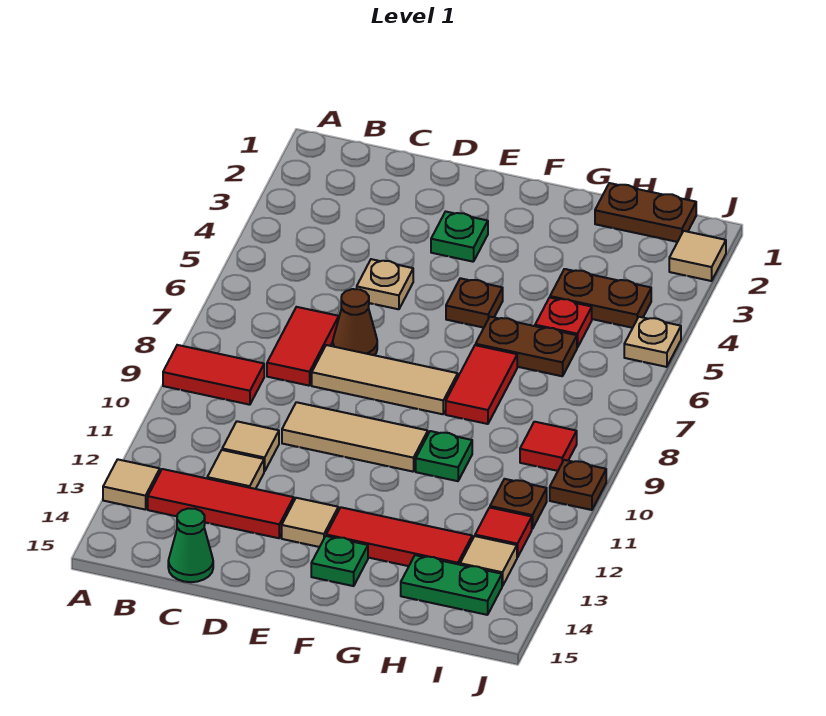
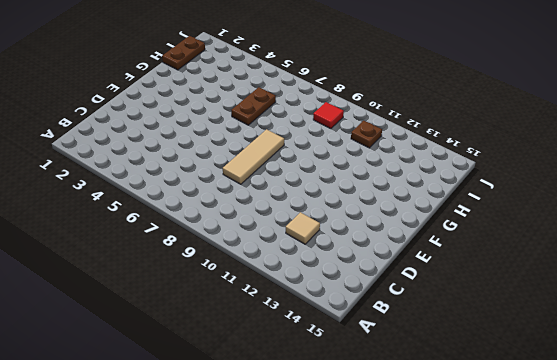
none -> red 1x2 tile [163,345,264,405]
none -> tan 1x1 tile [103,459,160,510]
none -> red 1x3 tile [148,469,294,538]
none -> red 1x2 tile [267,307,339,386]

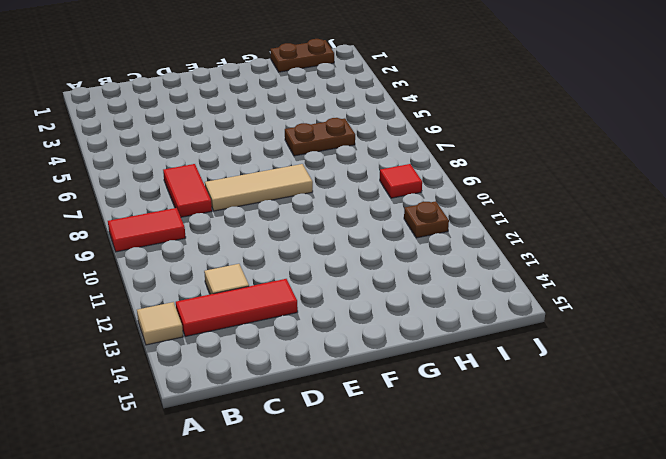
none -> tan 1x1 tile [222,421,279,471]
none -> green 1x1 cone [168,508,213,582]
none -> tan 1x1 plate [357,259,413,309]
none -> brown 1x1 cone [333,289,377,355]

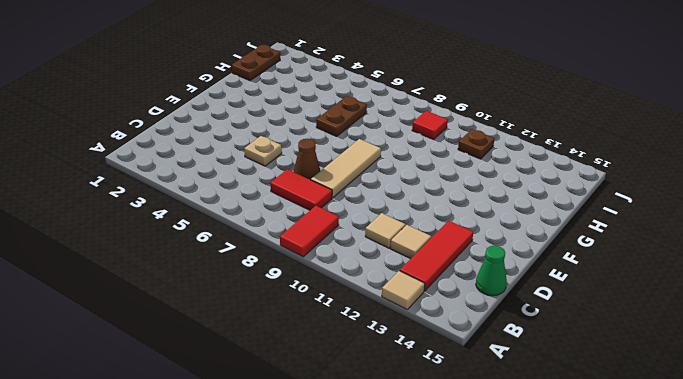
none -> tan 1x3 tile [282,402,428,472]
none -> green 1x1 plate [431,212,488,262]
none -> tan 1x1 tile [282,498,338,547]
none -> brown 1x1 plate [446,278,503,328]

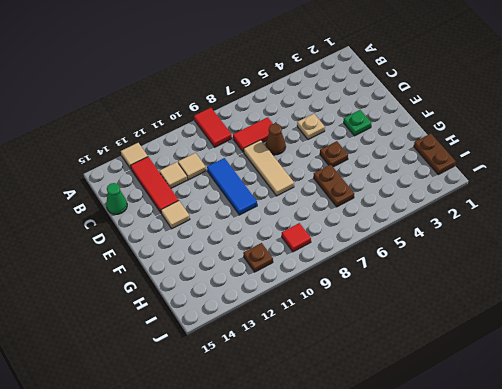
blue 1x3 tile [207,158,257,215] -> tan 1x3 tile [282,402,428,472]
none -> red 1x3 tile [326,507,472,566]
none -> green 1x1 plate [311,536,368,586]
none -> red 1x2 tile [446,345,517,424]
none -> green 1x1 plate [416,431,472,481]

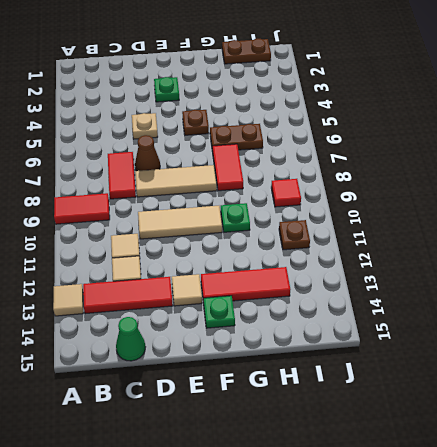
none -> brown 1x2 plate [550,269,651,328]
none -> red 1x1 plate [535,298,592,348]
none -> green 1x2 plate [401,555,502,615]
none -> red 1x1 tile [475,507,532,558]

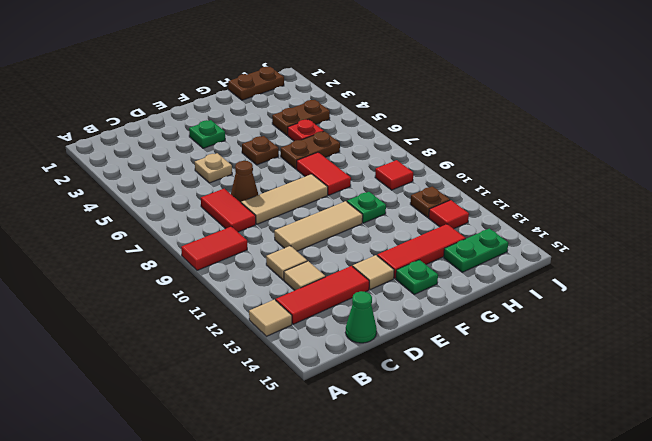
none -> tan 1x1 tile [460,536,517,586]
none -> tan 1x1 tile [669,231,726,281]
none -> tan 1x1 plate [624,317,681,367]
none -> brown 1x1 plate [550,460,606,510]

